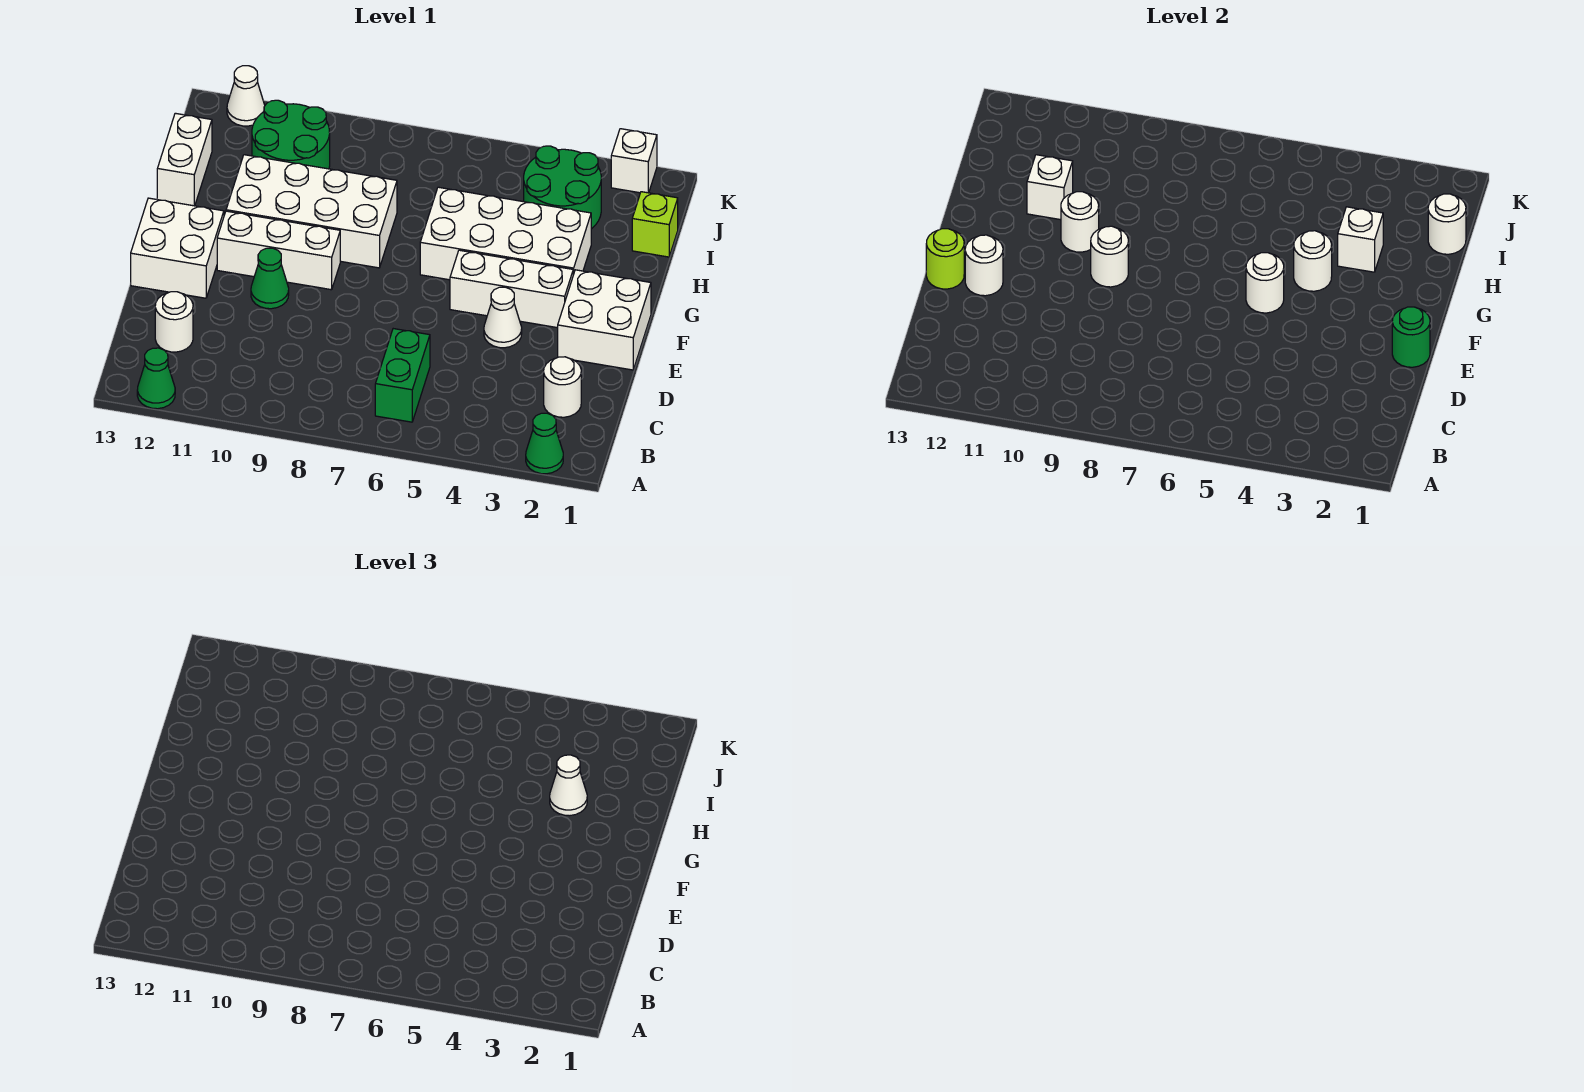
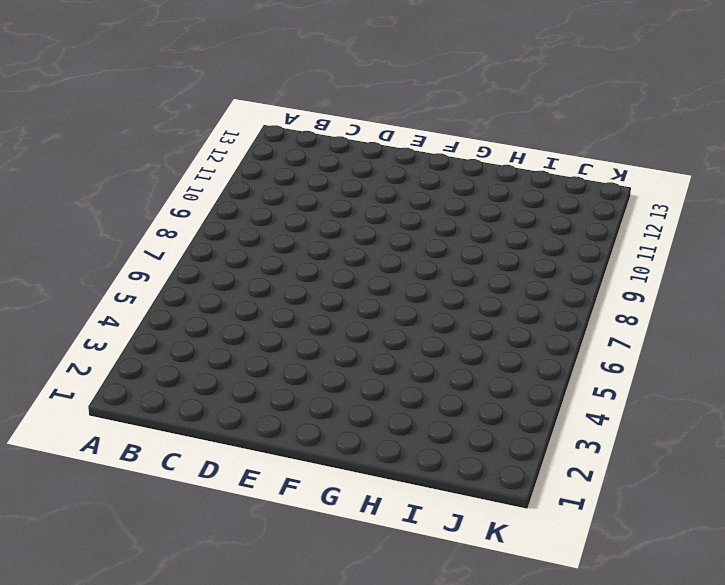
none -> green 1x1 cone [526,413,563,474]
none -> green 1x1 cone [137,348,175,409]
none -> green 1x2 brick [375,329,430,422]
none -> white 1x1 round brick [544,357,581,417]

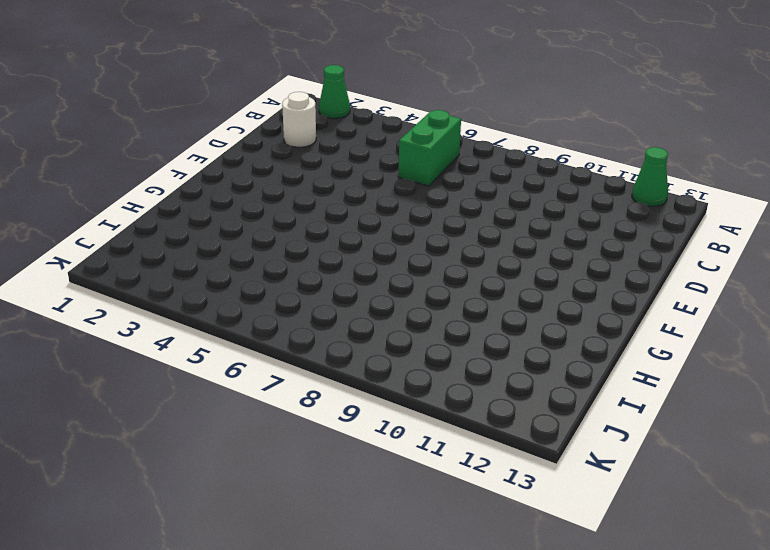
none -> white 1x1 round brick [155,292,193,352]
none -> white 2x2 brick [558,270,651,370]
none -> white 1x1 cone [484,287,522,348]
none -> green 1x1 cone [251,248,289,309]

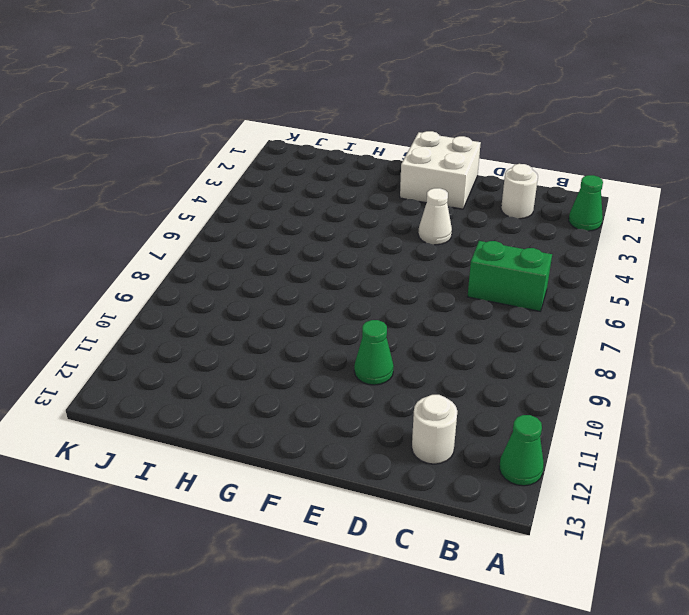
none -> white 2x2 brick [131,198,224,298]
none -> white 1x3 brick [450,250,573,328]
none -> white 1x3 brick [217,211,340,290]
none -> white 2x4 brick [420,187,591,280]

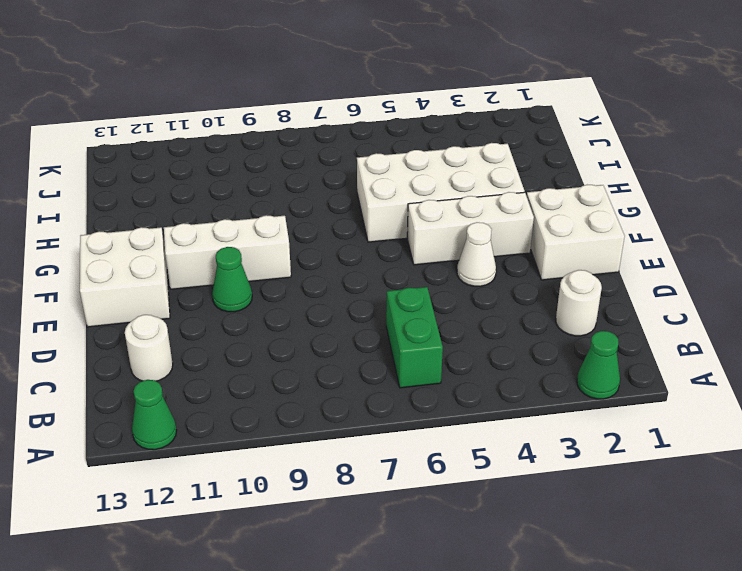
none -> white 2x4 brick [226,155,397,268]
none -> white 1x2 brick [157,113,212,206]
none -> lime 1x1 brick [632,192,678,257]
none -> green 2x2 round brick [524,146,601,229]

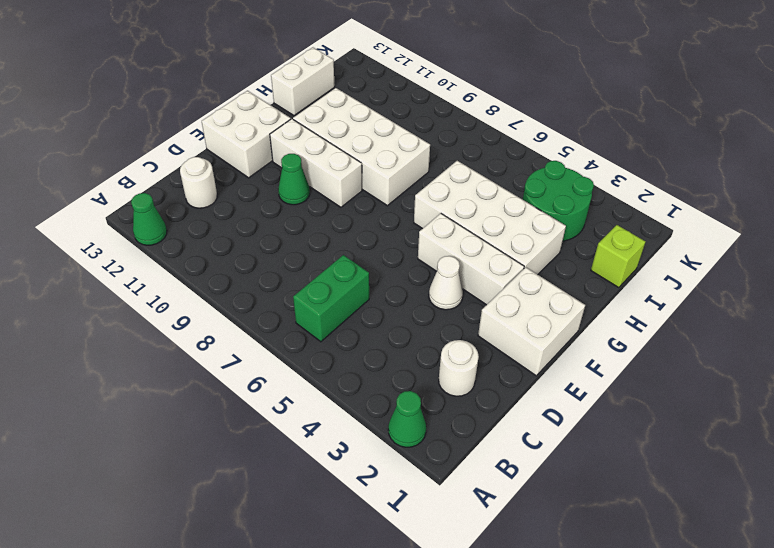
none -> green 2x2 round brick [252,100,330,169]
none -> white 1x1 brick [611,129,657,193]
none -> white 1x1 cone [227,66,265,126]
none -> green 1x1 round brick [1392,307,1430,367]

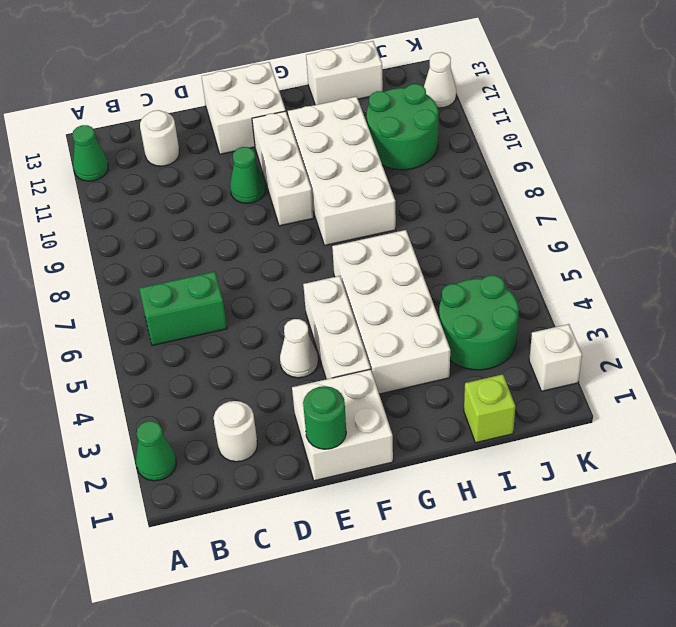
none -> white 1x1 round brick [965,235,1003,296]
none -> lime 1x1 round brick [926,229,964,289]
none -> white 1x1 round brick [1246,253,1284,313]
none -> white 1x1 round brick [1091,226,1128,287]

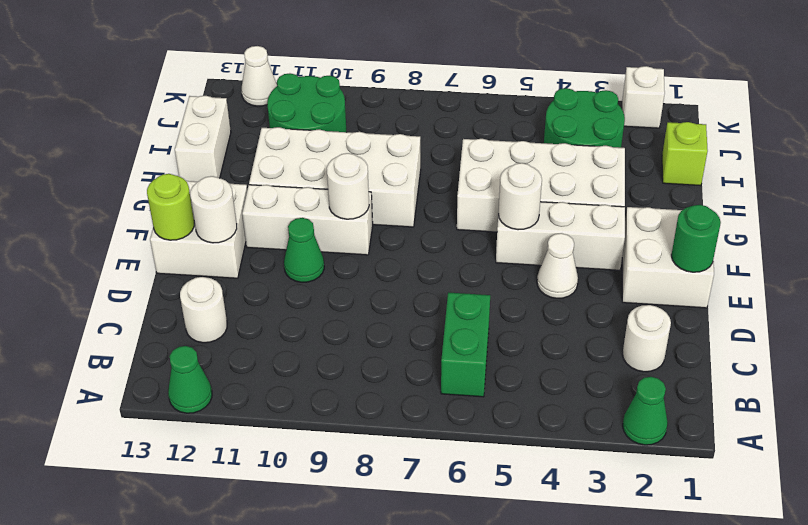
none -> white 1x1 round brick [1294,231,1332,291]
none -> white 1x1 round brick [1061,192,1099,252]
none -> white 1x1 brick [1338,207,1383,272]
none -> white 1x1 brick [1027,155,1073,220]

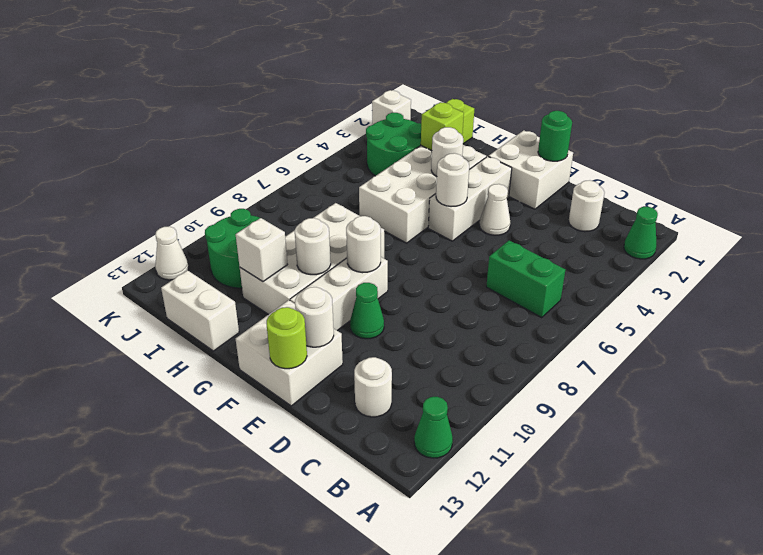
lime 1x1 brick [421,102,464,151] -> white 1x1 brick [1338,207,1383,272]
none -> white 1x1 round brick [1428,194,1466,254]
none -> white 1x1 cone [550,755,587,816]

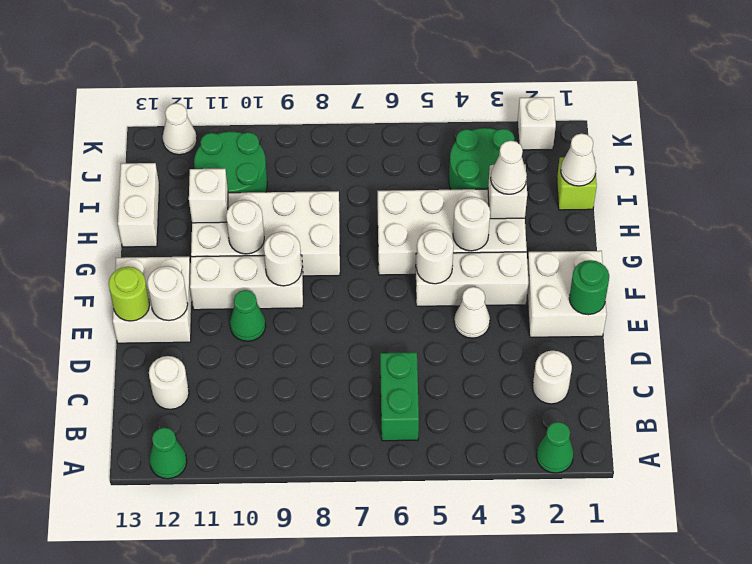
white 1x1 cone [561,133,596,186] -> white 1x1 round brick [1428,194,1466,254]

